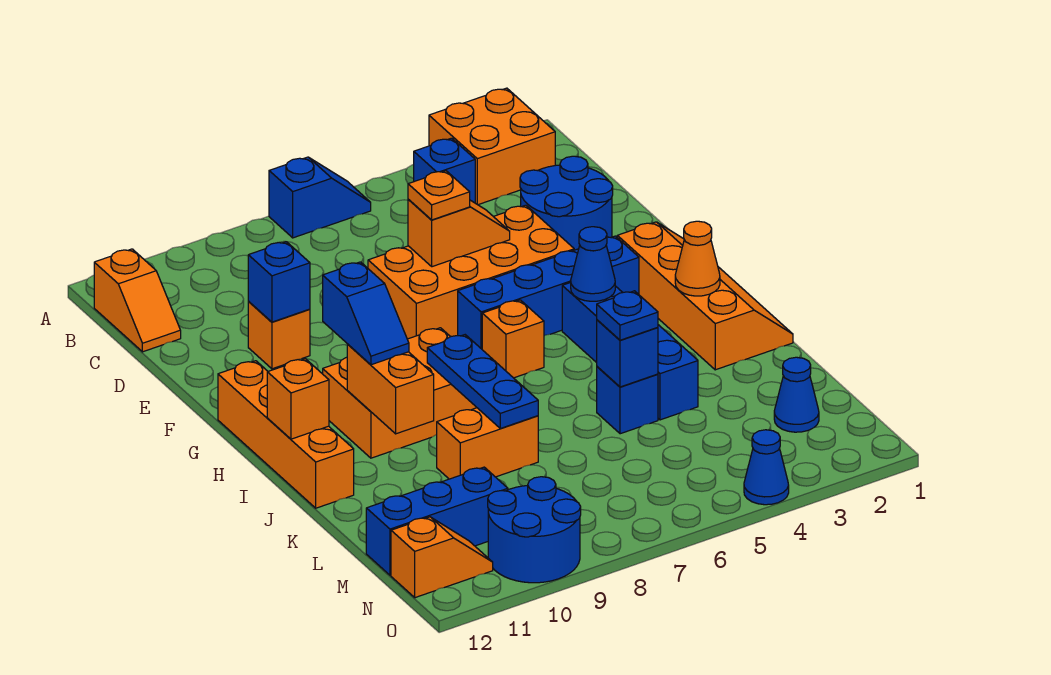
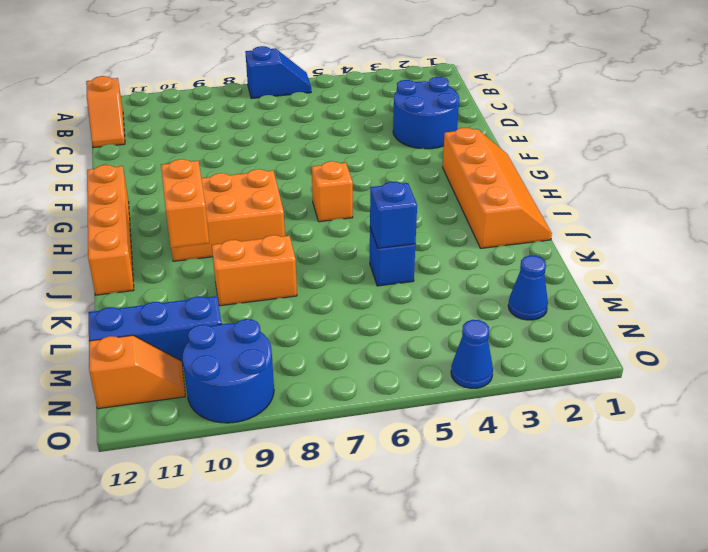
none -> orange 2x2 brick [429,88,555,205]
none -> blue 1x1 brick [414,138,475,203]
none -> orange 2x4 brick [368,205,574,339]
none -> orange 1x1 brick [248,302,310,369]

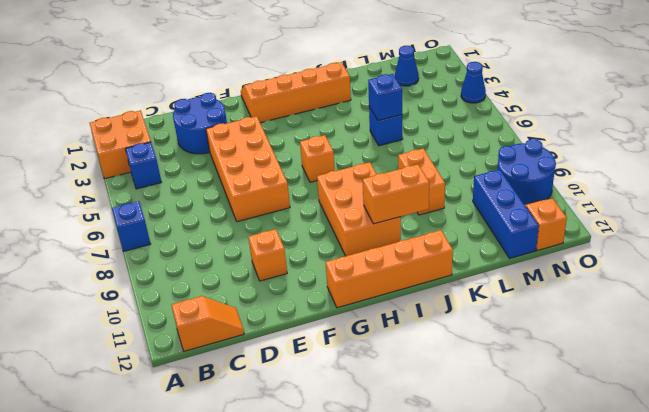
none -> blue 1x4 brick [458,236,639,349]
none -> blue 1x4 brick [562,283,698,420]
none -> orange 1x2 slope [408,200,510,267]
none -> blue 1x1 brick [248,242,310,322]

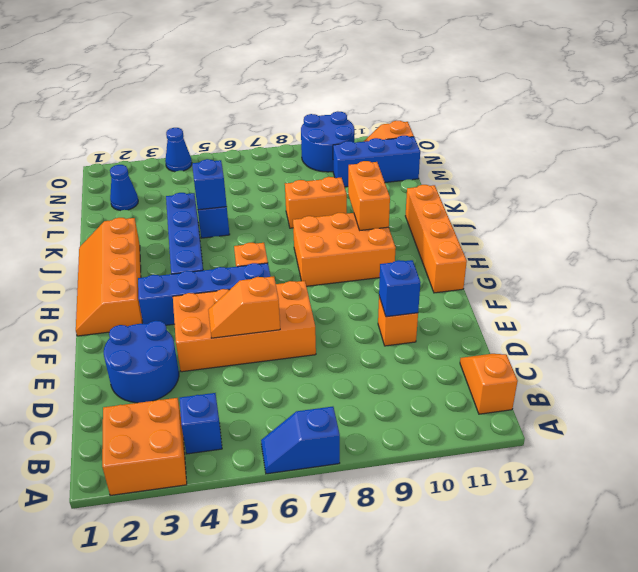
none -> blue 1x1 cone [571,227,615,301]
none -> orange 1x1 cone [675,221,720,296]
none -> blue 1x3 plate [427,335,538,428]
none -> orange 1x1 brick [267,359,329,439]

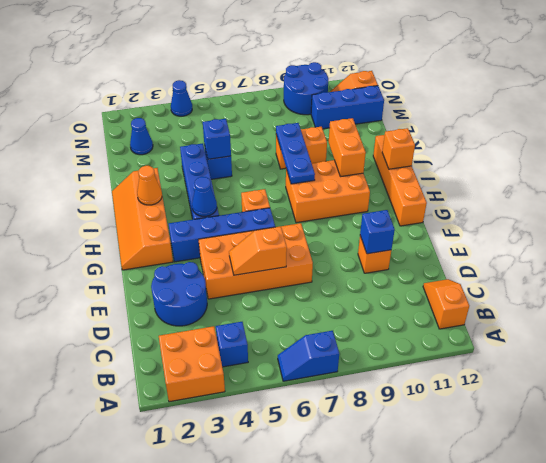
none -> orange 1x1 plate [408,171,470,220]
none -> blue 1x2 slope [323,262,409,365]
none -> blue 1x1 plate [597,291,658,340]

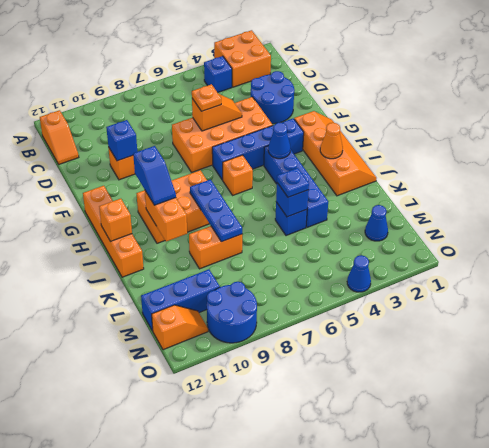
none -> blue 1x2 slope [269,157,371,238]

